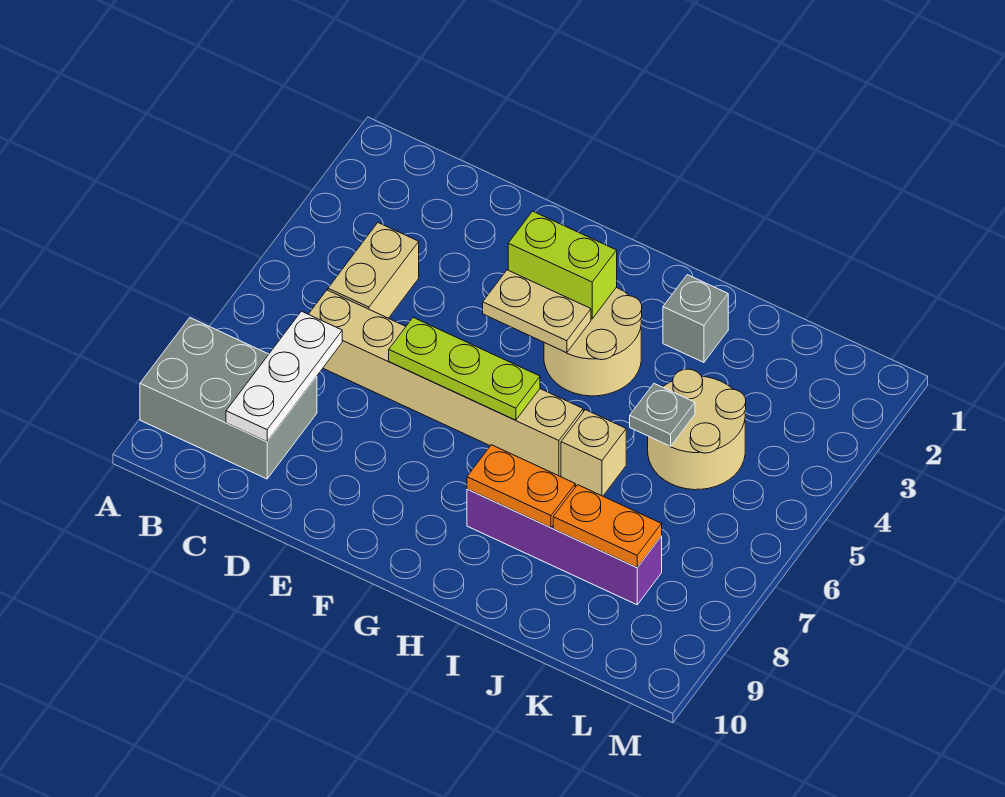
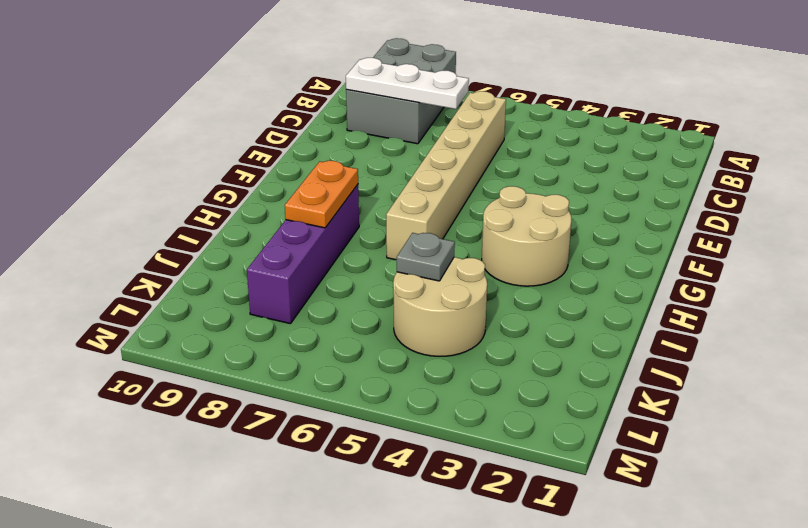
none -> tan 1x2 brick [328,223,419,318]
none -> grey 1x1 brick [663,275,728,362]
none -> tan 1x1 brick [561,410,626,496]

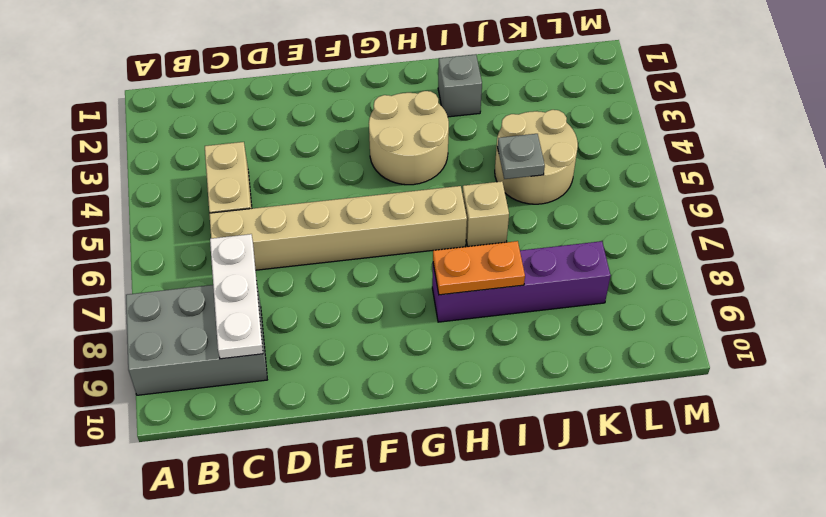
none -> lime 1x3 plate [389,318,540,420]
none -> lime 1x2 brick [508,211,617,319]
none -> tan 1x2 plate [483,270,591,353]

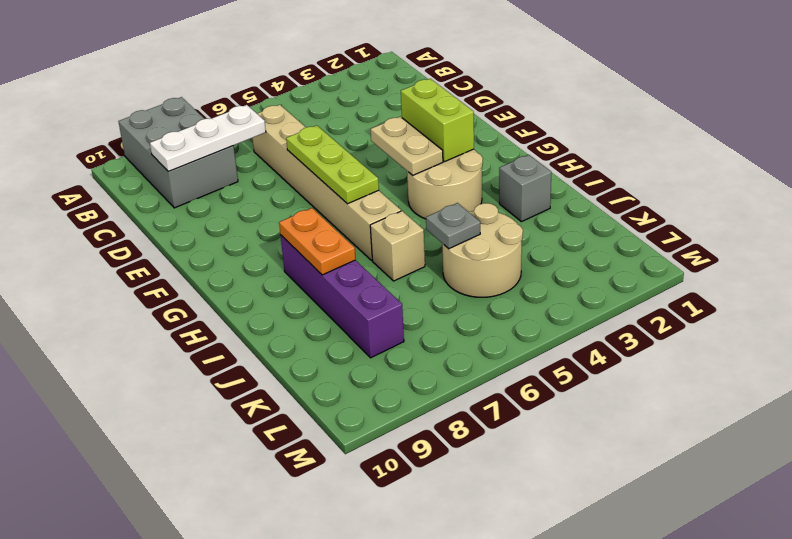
none -> tan 1x2 brick [328,223,419,318]
none -> orange 1x2 plate [553,485,662,567]

